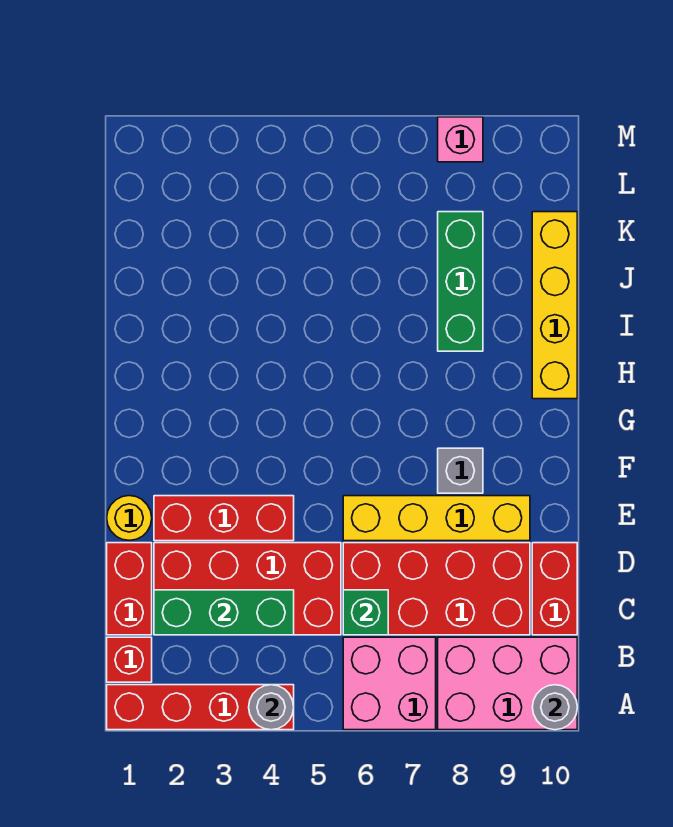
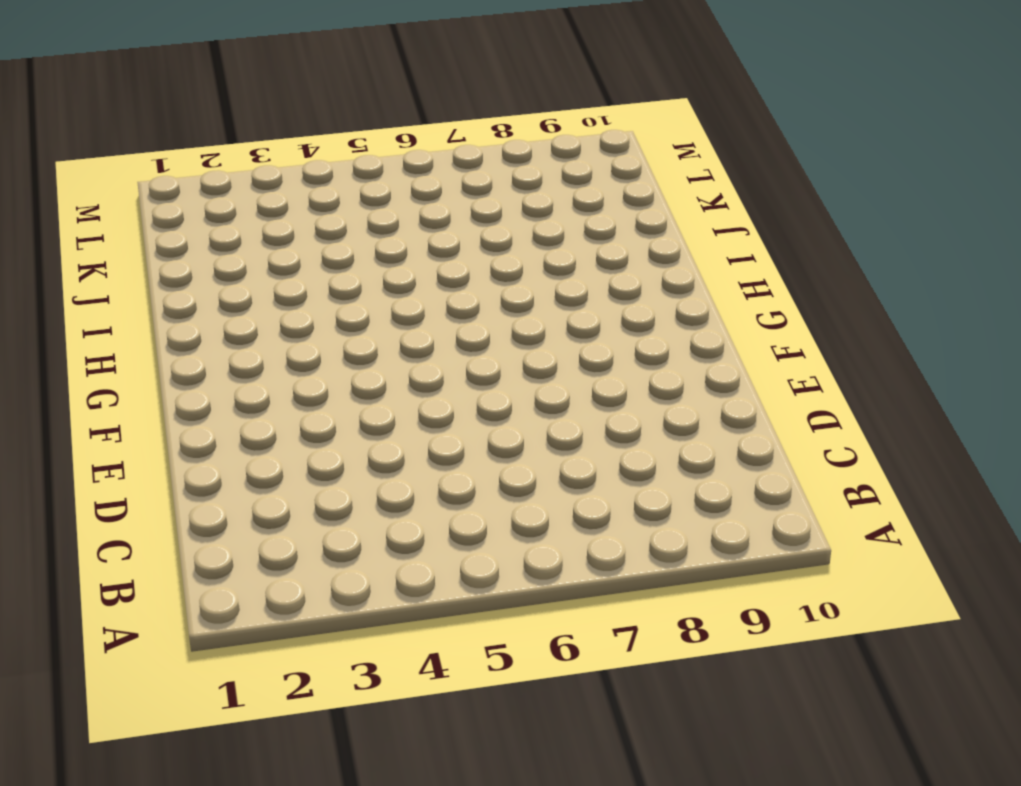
none -> red 1x4 brick [107,685,294,730]
none -> pink 2x2 brick [343,637,436,730]
none -> pink 2x3 brick [438,637,577,730]

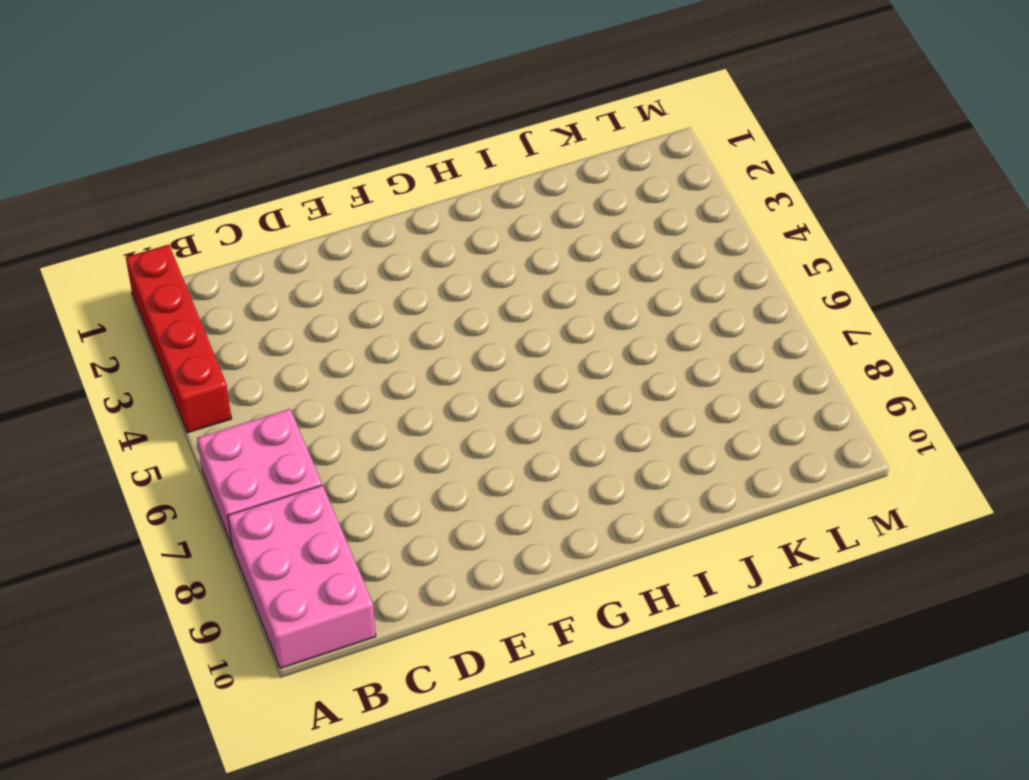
none -> red 1x1 brick [107,637,152,682]
none -> red 1x2 brick [107,543,152,635]
none -> red 2x4 brick [154,543,341,635]

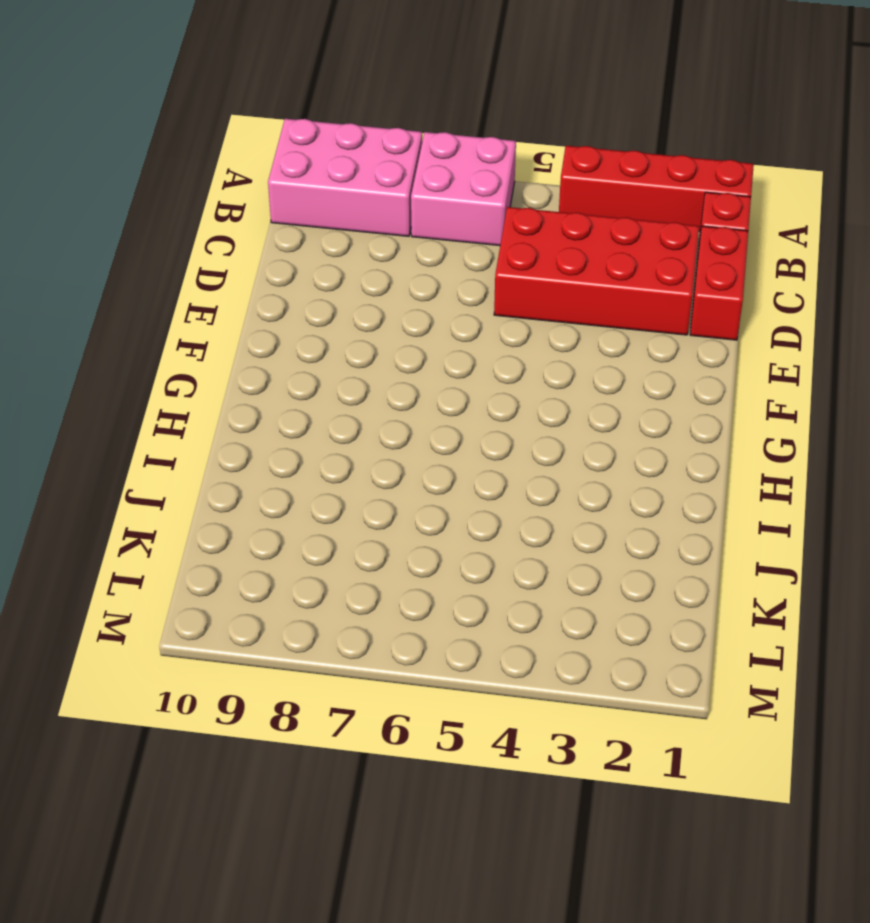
none -> red 2x4 brick [343,543,530,635]
none -> red 1x2 brick [532,543,577,635]
none -> yellow 1x1 round brick [107,496,152,540]

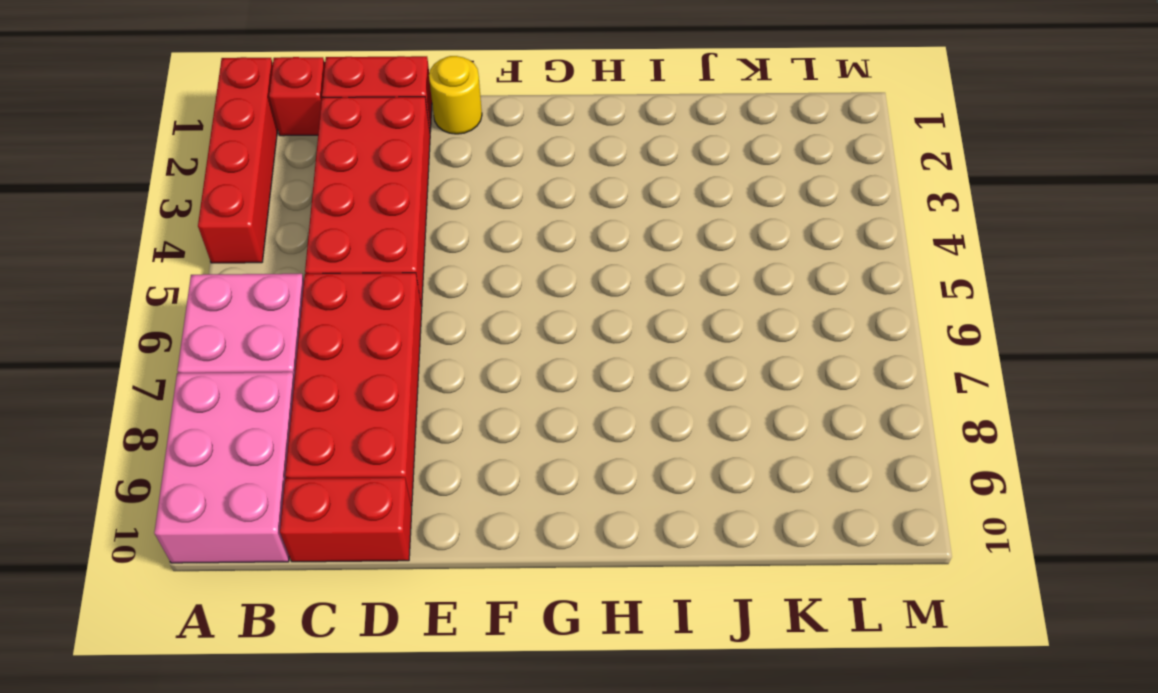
none -> red 1x3 brick [154,496,294,541]
none -> yellow 1x4 brick [343,496,530,541]
none -> grey 1x1 brick [438,448,483,493]

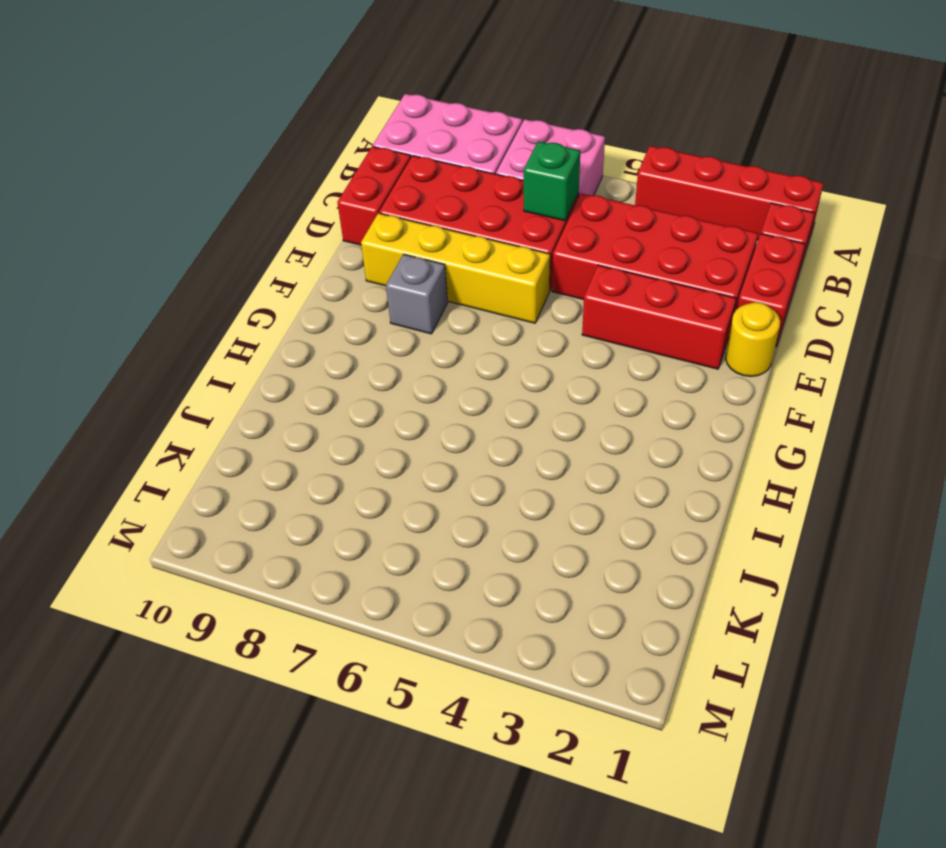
none -> yellow 1x4 brick [532,212,577,399]
none -> green 1x3 brick [438,212,483,351]
none -> pink 1x1 brick [438,117,483,162]

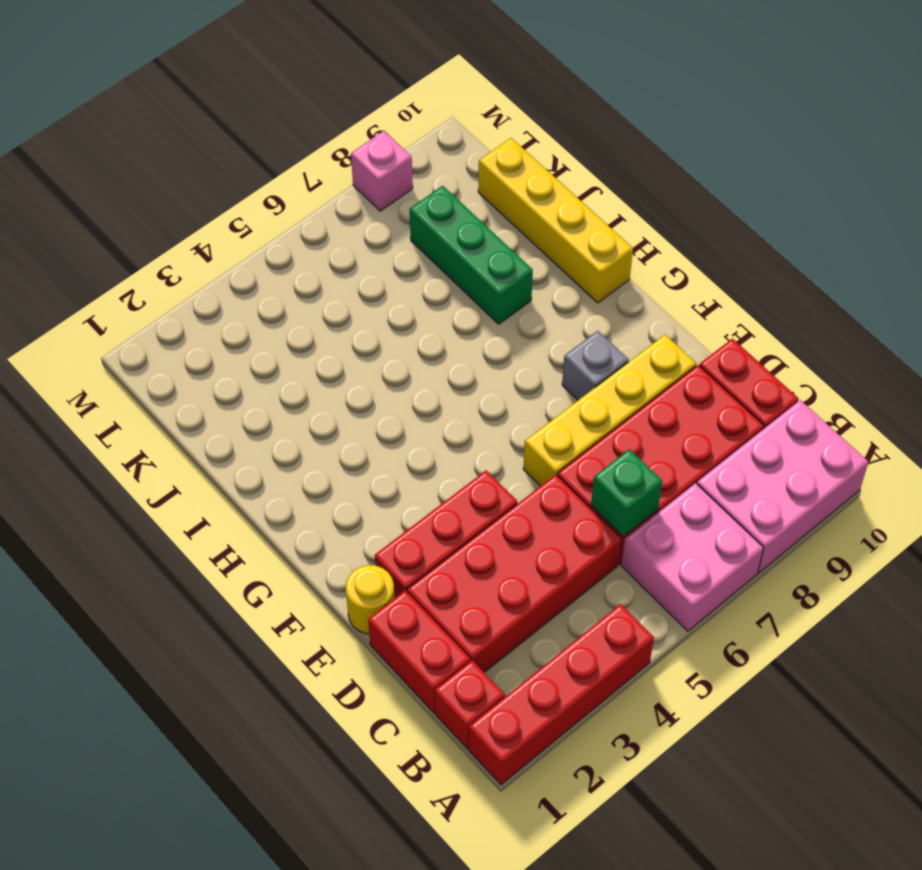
none -> grey 1x1 round brick [249,685,294,730]
none -> grey 1x1 round brick [532,685,577,730]
none -> green 1x3 brick [154,590,294,635]

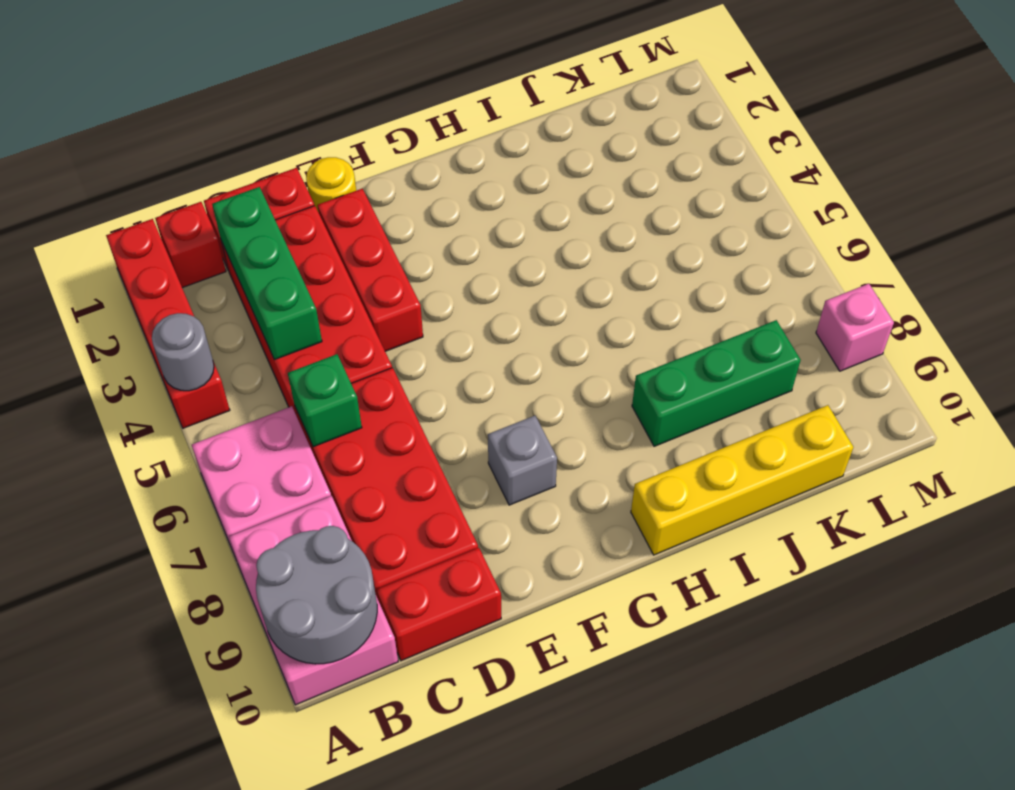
grey 2x2 round brick [256,526,377,664] -> grey 1x1 round brick [532,685,577,730]
none -> yellow 1x4 brick [343,496,530,541]

